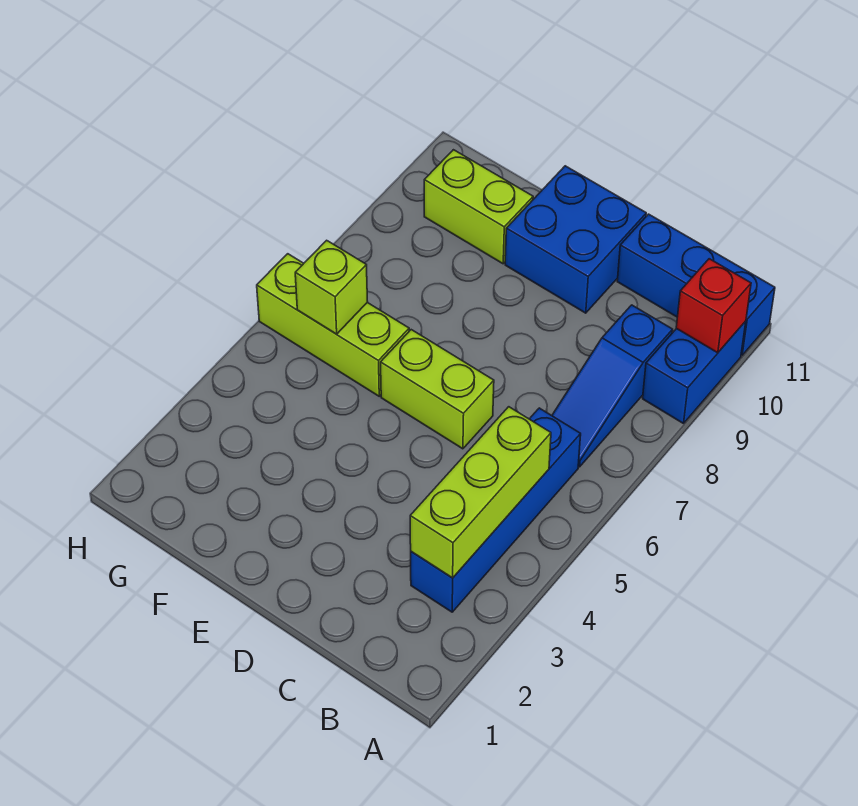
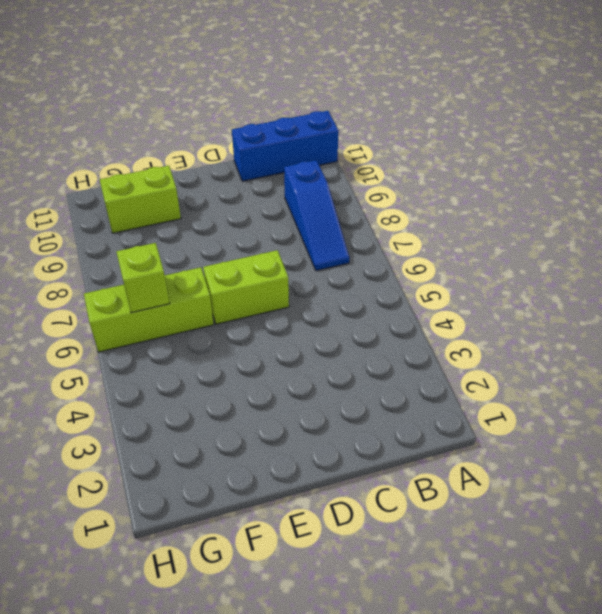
none -> blue 1x2 brick [643,321,746,424]
none -> blue 1x4 brick [411,408,581,612]

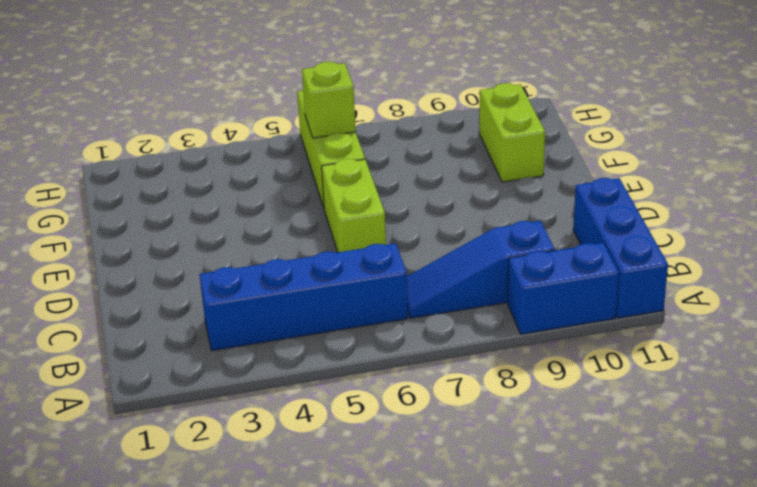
none -> blue 2x2 brick [505,166,646,313]
none -> red 1x1 brick [676,259,751,353]

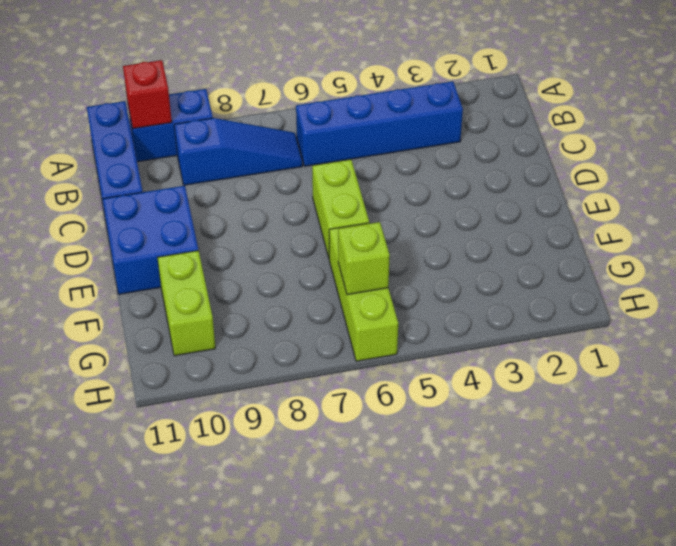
none -> lime 1x3 brick [410,407,551,578]

